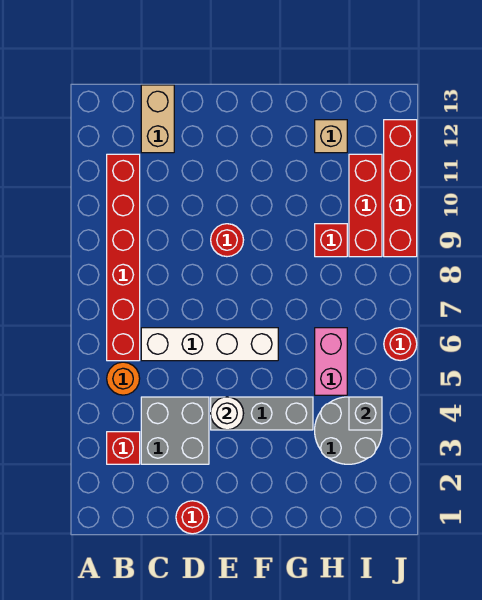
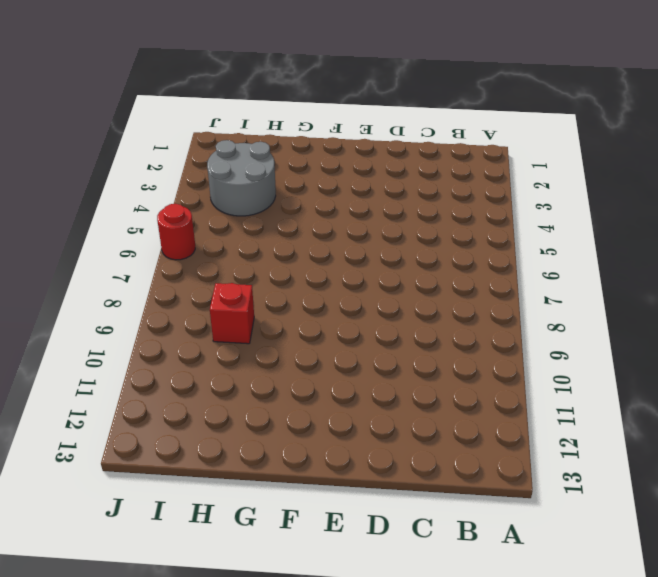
none -> red 1x1 brick [107,432,140,464]
none -> orange 1x1 round brick [107,362,140,395]
none -> red 1x6 brick [107,154,140,361]

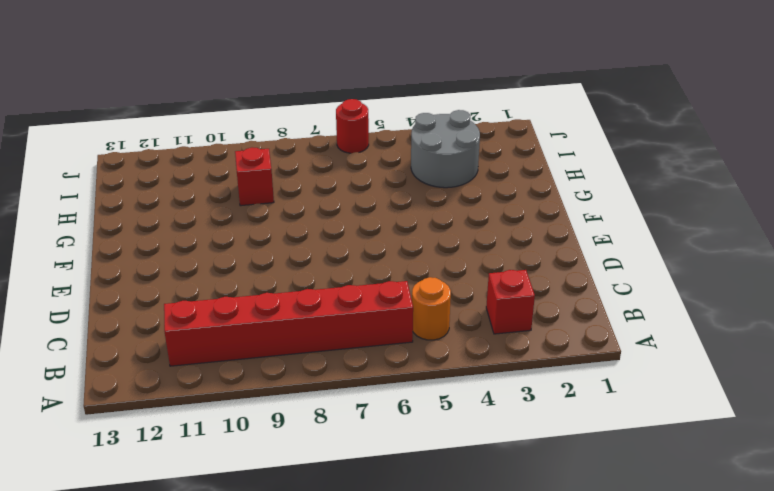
none -> grey 2x2 brick [141,397,209,464]
none -> white 1x4 brick [141,328,278,361]
none -> tan 1x2 brick [141,85,174,153]

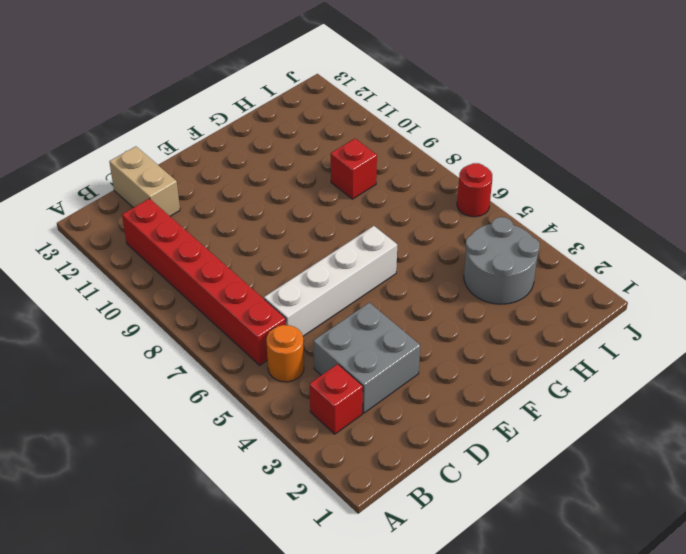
none -> red 1x1 round brick [176,501,209,534]
none -> grey 1x3 brick [211,397,313,430]
none -> red 1x1 round brick [211,224,243,257]

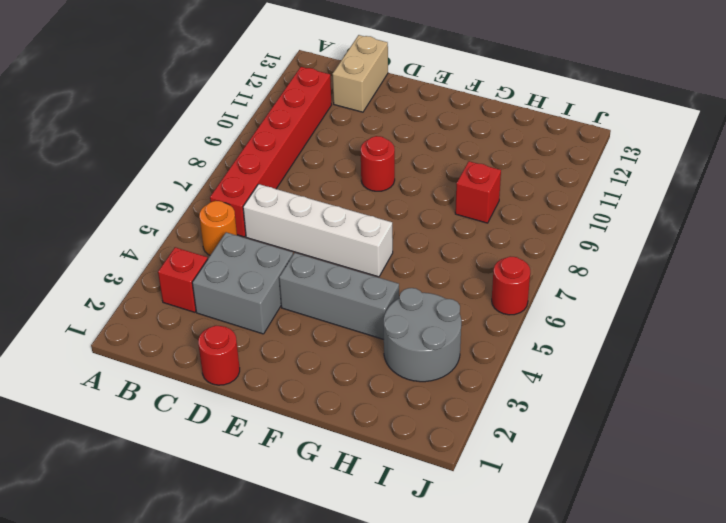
none -> pink 1x2 brick [315,328,347,395]
none -> tan 1x1 brick [315,120,347,153]
none -> red 1x3 brick [349,154,382,257]

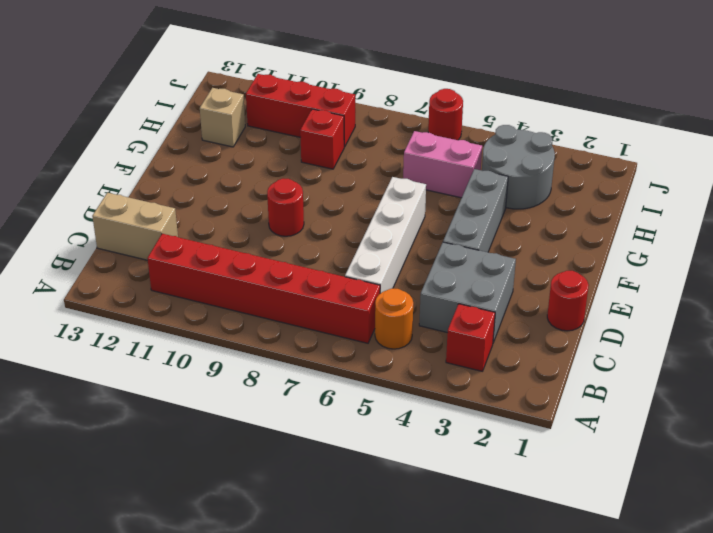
none -> red 1x4 brick [384,120,417,257]
none -> white 1x1 round brick [211,397,244,430]
none -> grey 1x1 brick [349,397,382,430]

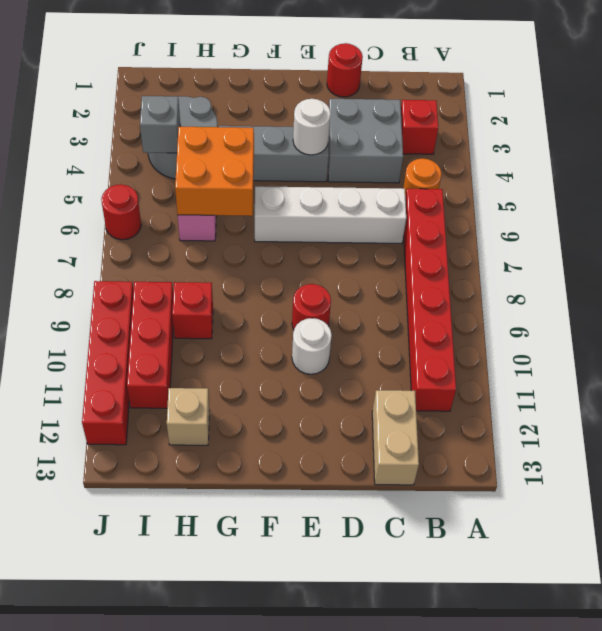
white 1x1 round brick [292,318,332,374] -> none
orange 2x2 brick [175,127,254,216] -> none

